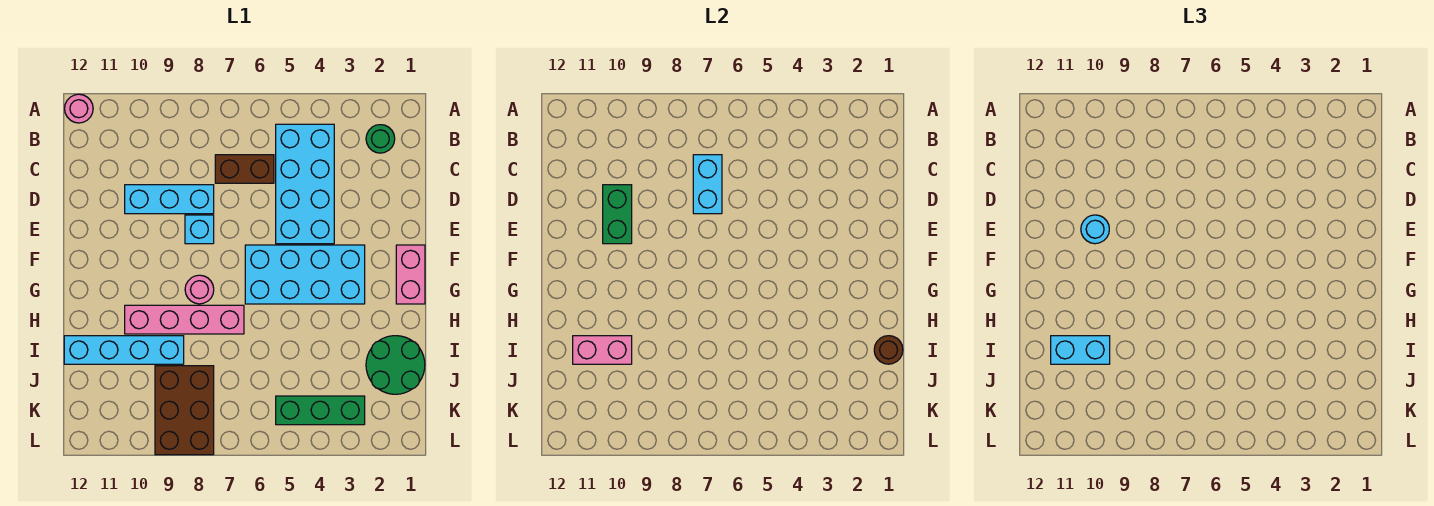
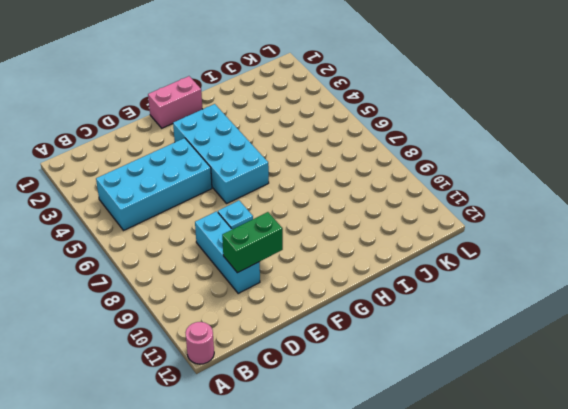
none -> green 1x1 round brick [366,125,395,153]
none -> brown 1x2 brick [215,155,274,183]
none -> pink 1x1 round brick [185,275,214,304]

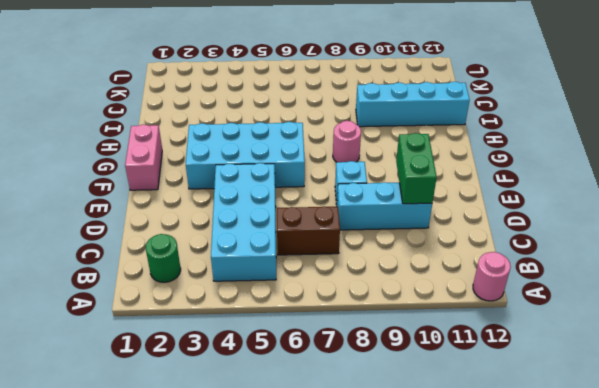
none -> pink 1x4 brick [125,305,244,334]
none -> green 2x2 round brick [366,336,425,394]
none -> brown 2x3 brick [155,366,214,455]

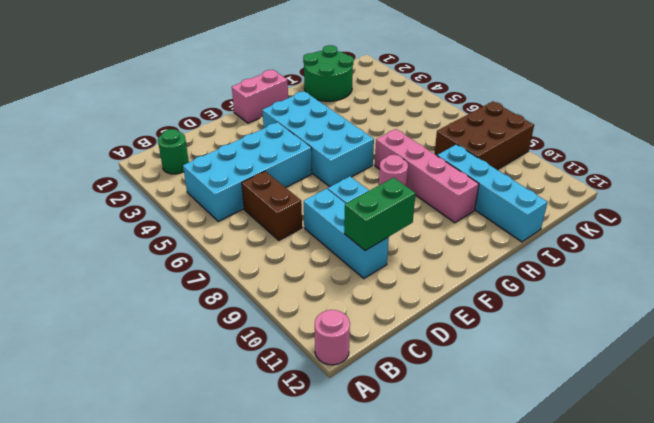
none -> green 1x3 brick [276,396,365,425]
none -> cyan 1x2 brick [693,155,722,214]
none -> brown 1x1 round brick [874,336,903,364]

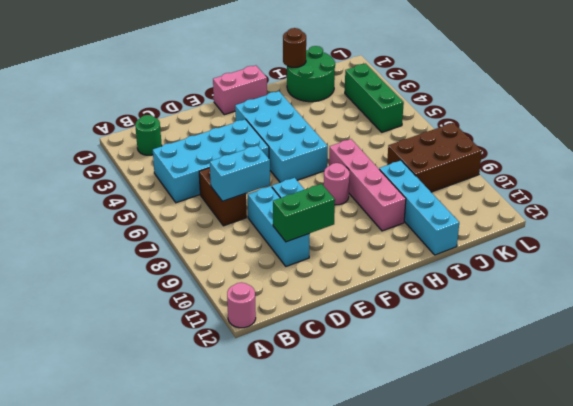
none -> pink 1x2 brick [573,336,632,364]
none -> cyan 1x1 round brick [1081,215,1109,244]
none -> cyan 1x2 brick [1051,336,1110,364]

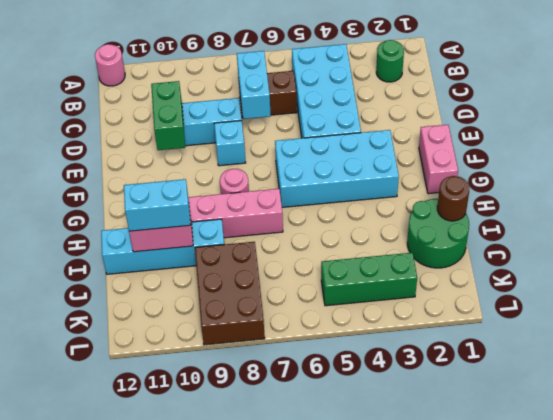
none -> cyan 1x1 round brick [1081,215,1109,244]

